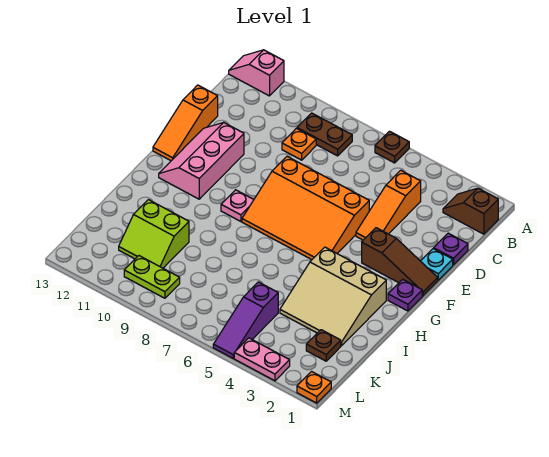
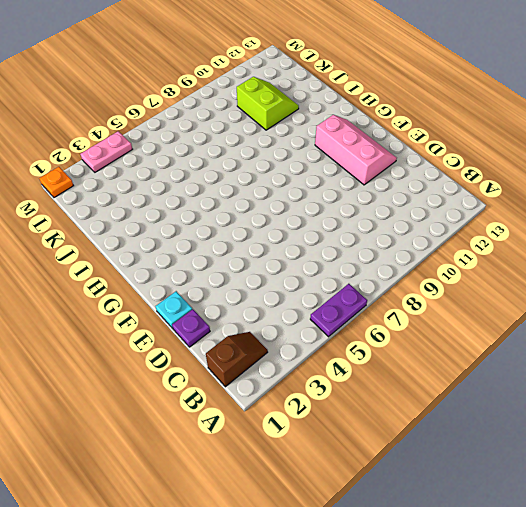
purple 1x2 plate [310,284,367,337] -> brown 1x1 plate [375,131,409,163]
lime 2x2 slope [237,77,299,130] -> lime 2x2 slope turned to [119,200,189,268]
none -> pink 1x2 slope [229,50,284,96]
none -> brown 1x2 plate [297,113,352,156]
none -> orange 1x3 slope [356,170,421,240]

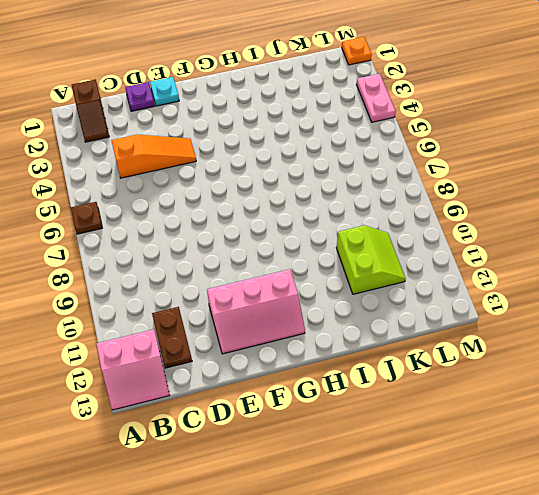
pink 2x2 slope [96,329,170,410] -> pink 1x2 slope [229,50,284,96]
brown 1x2 plate [152,307,192,368] -> brown 1x2 plate moved to [297,113,352,156]
none -> orange 1x1 plate [282,128,316,160]
none -> orange 1x3 slope [153,85,218,161]
none -> orange 3x4 slope [242,157,369,260]

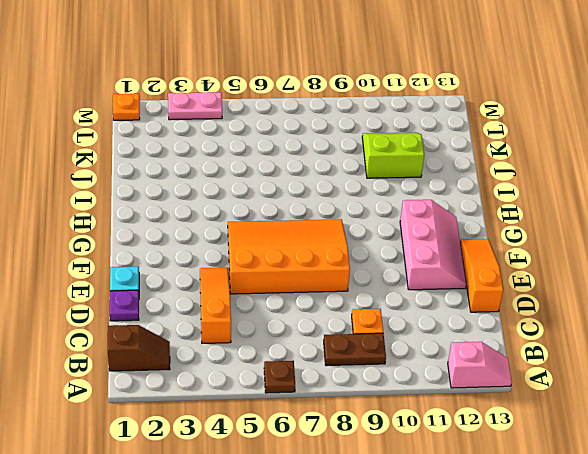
none -> brown 1x3 slope [362,228,438,296]
none -> purple 1x1 plate [388,279,422,311]
none -> pink 1x1 plate [221,190,254,222]

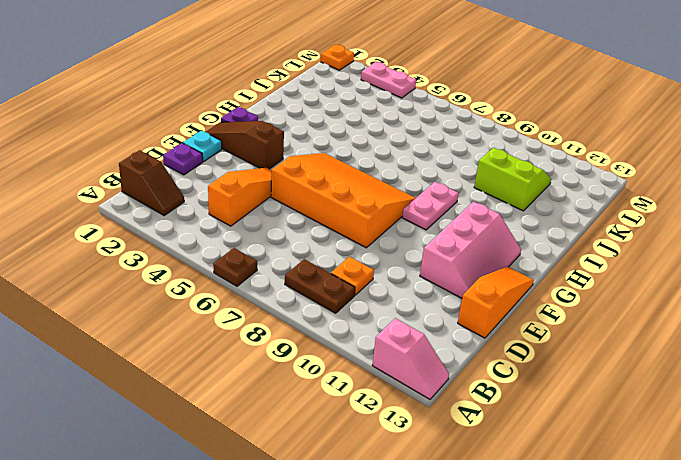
pink 1x2 plate [402,182,459,230] -> pink 1x1 plate [221,190,254,222]
none -> tan 3x3 slope [280,247,386,346]
none -> brown 1x1 plate [306,330,341,361]
none -> purple 1x3 slope [213,282,278,358]

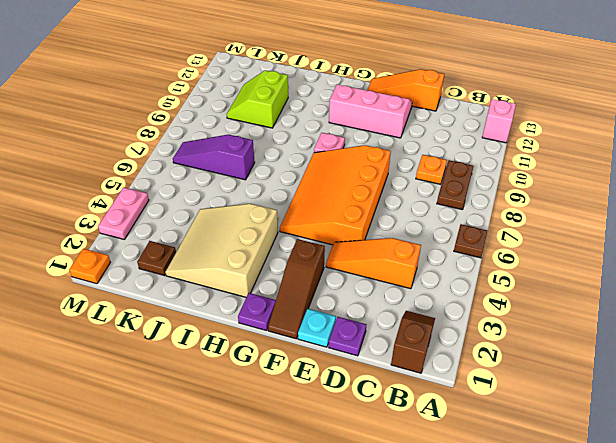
purple 1x3 slope [173,135,255,180] -> purple 1x3 slope moved to [213,282,278,358]
none -> lime 1x2 plate [124,256,180,298]

